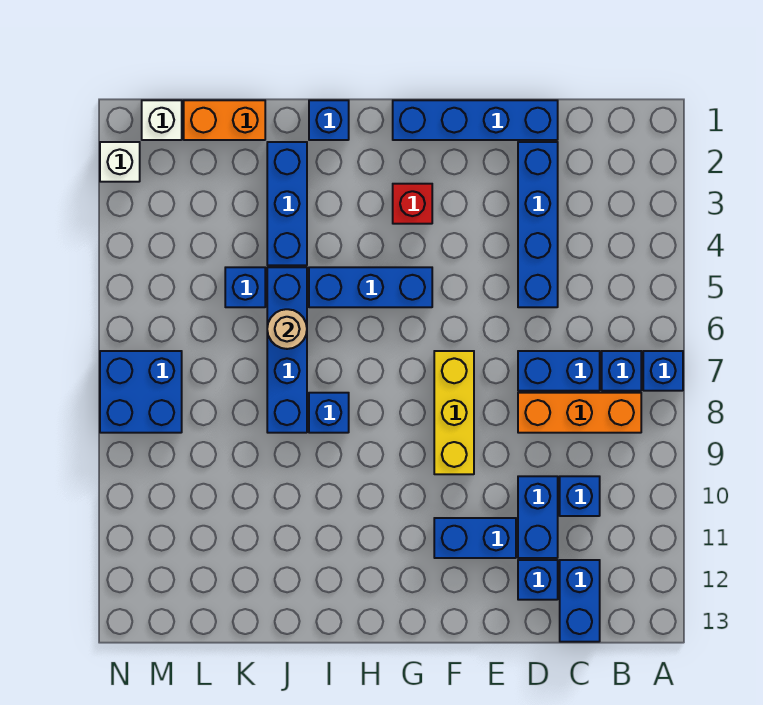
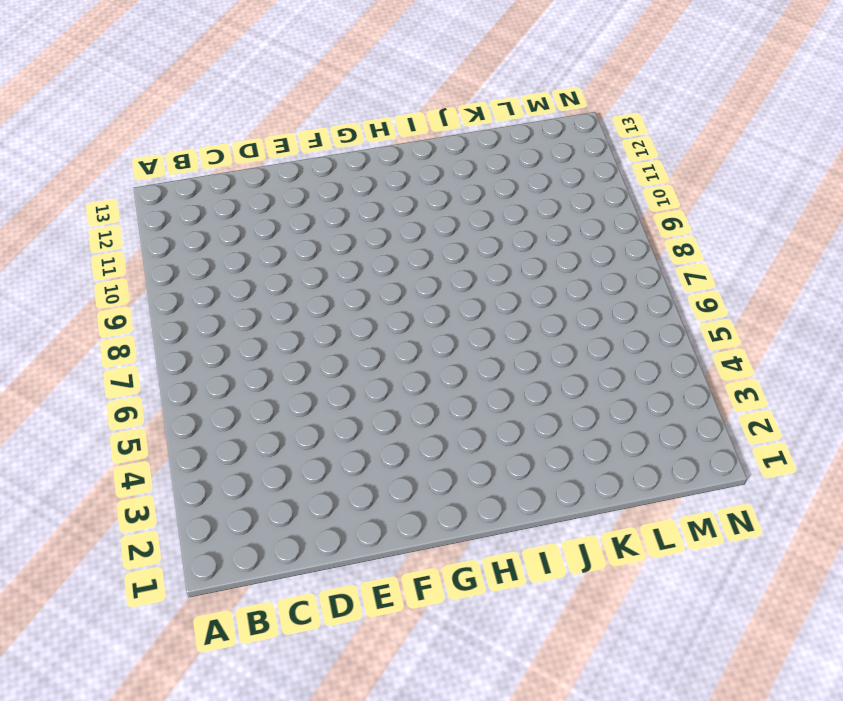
none -> blue 1x1 brick [643,351,683,391]
none -> blue 1x1 brick [602,351,641,391]
none -> orange 1x3 brick [518,393,641,433]

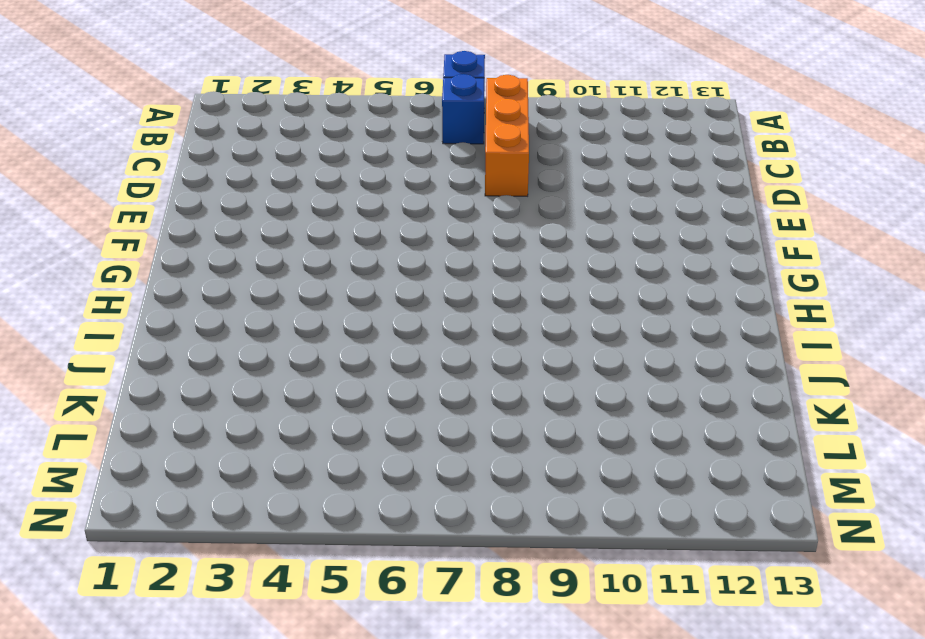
none -> blue 1x2 brick [518,351,600,391]
none -> blue 1x1 brick [560,476,600,516]
none -> blue 1x2 brick [560,560,600,642]

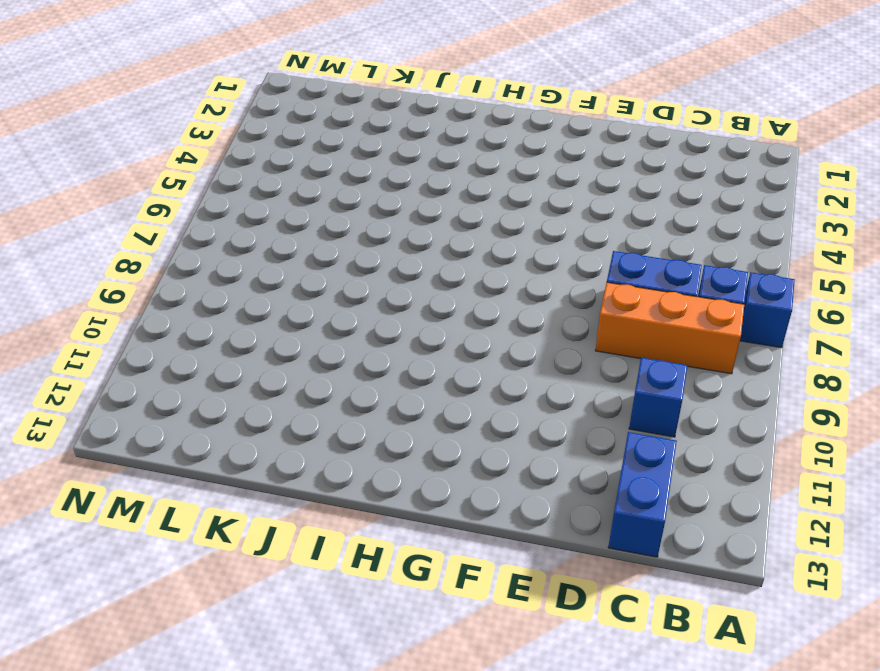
none -> blue 1x4 brick [393,100,558,140]
none -> blue 1x4 brick [518,142,558,307]
none -> blue 1x2 brick [518,476,558,558]

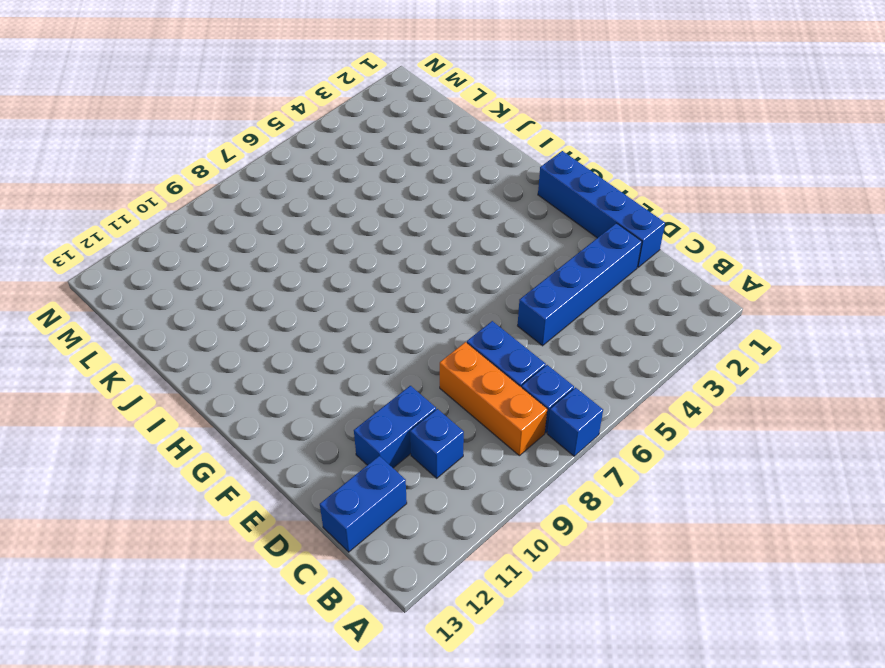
none -> blue 1x1 brick [518,560,558,600]
none -> blue 1x2 brick [434,518,516,558]
none -> yellow 1x3 brick [434,351,474,474]

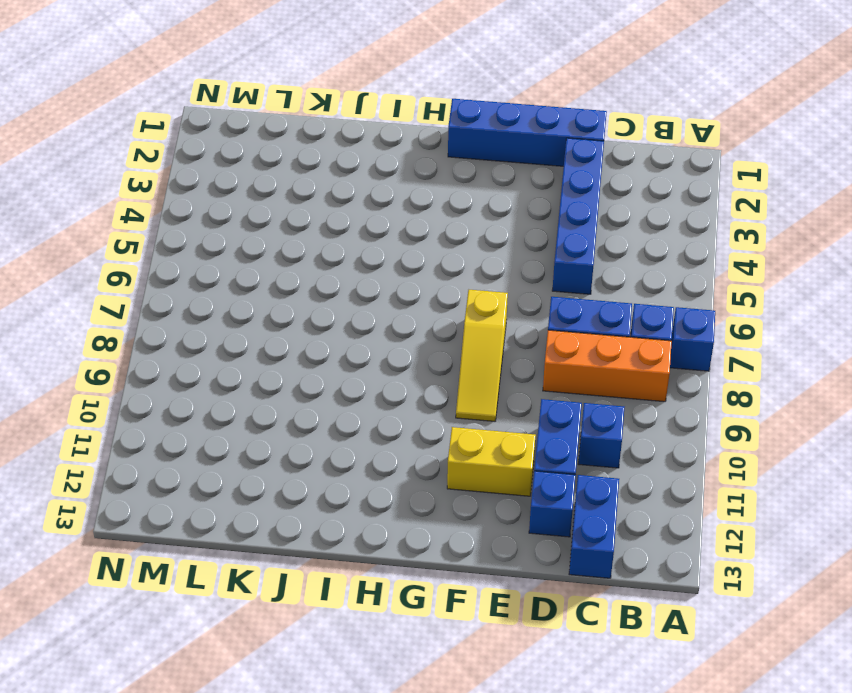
yellow 1x2 brick [447,427,536,496] -> blue 1x2 brick [434,518,516,558]
yellow 1x3 slope [456,290,508,421] -> yellow 1x3 brick [434,351,474,474]
none -> red 1x1 brick [393,184,432,224]
none -> blue 1x3 brick [309,267,432,307]
none -> blue 1x1 brick [309,100,349,140]

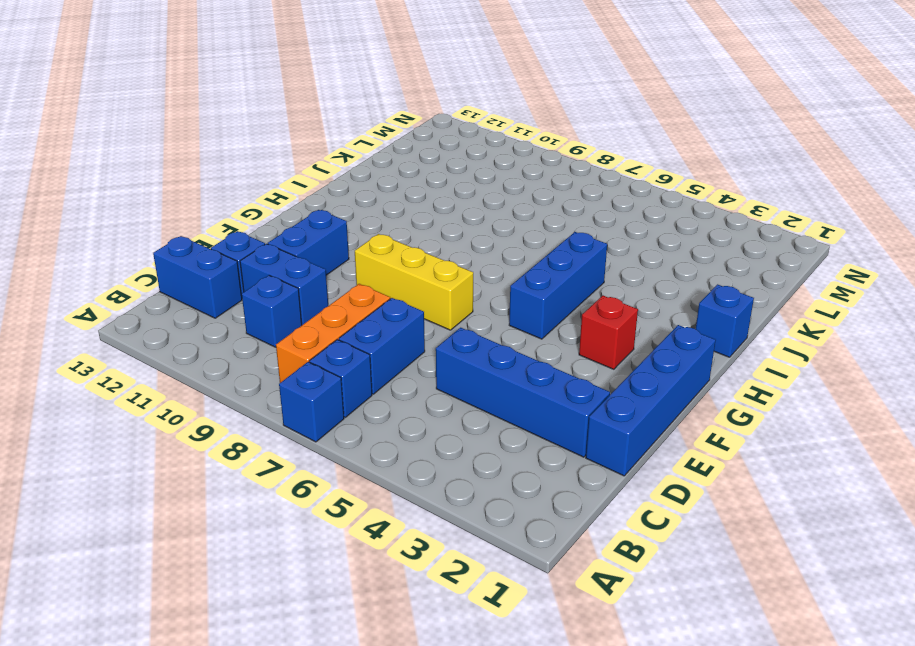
none -> blue 1x1 brick [309,393,349,433]
none -> blue 1x3 brick [267,142,307,265]
none -> blue 1x4 brick [267,267,307,433]

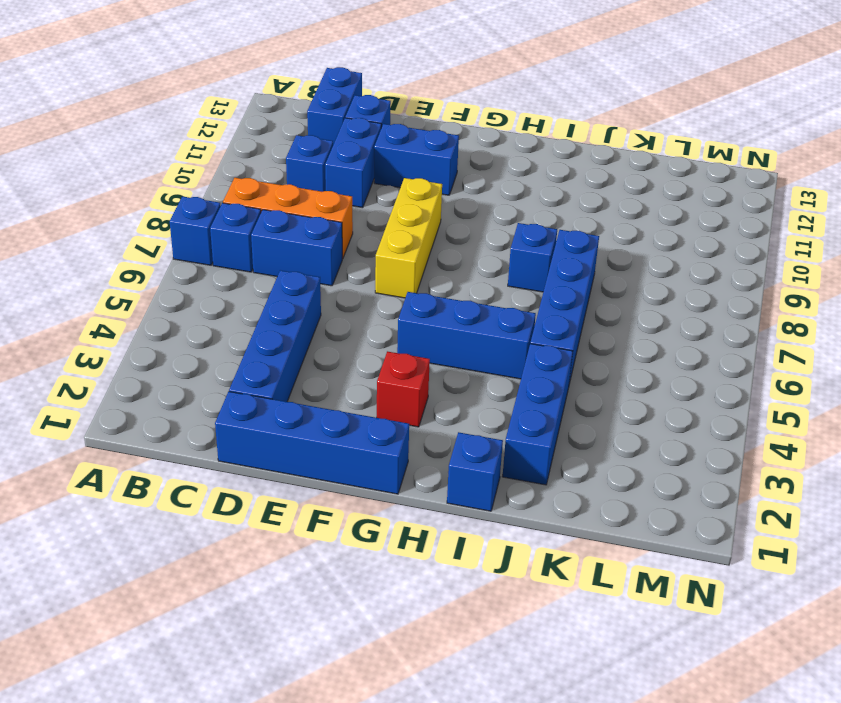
none -> orange 1x2 brick [184,100,265,140]
none -> blue 1x1 brick [225,267,265,307]
none -> white 1x1 brick [142,100,182,140]

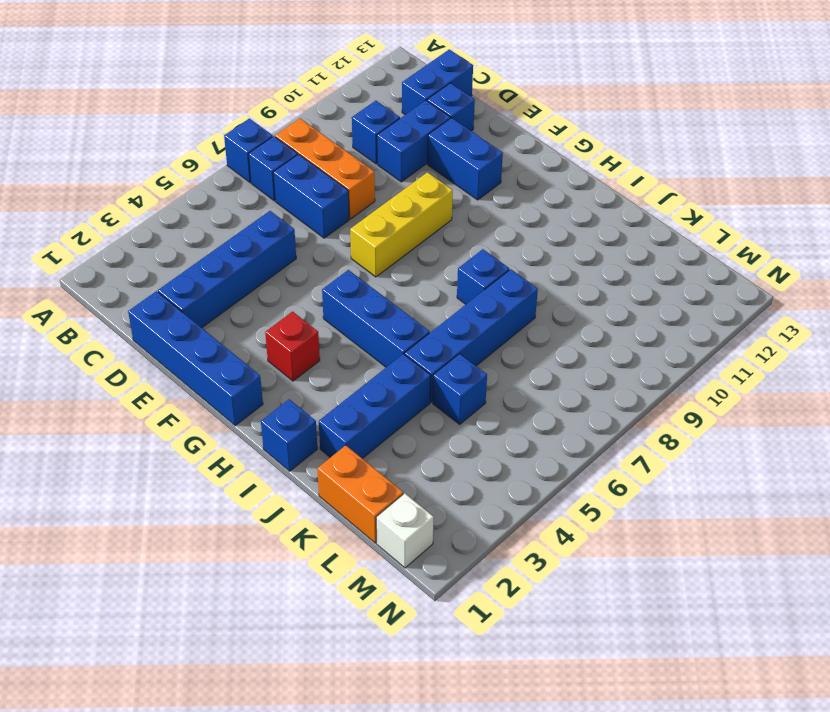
none -> blue 2x2 brick [100,351,182,433]
none -> white 1x1 brick [100,142,140,182]
none -> tan 1x1 round brick [267,309,307,349]

